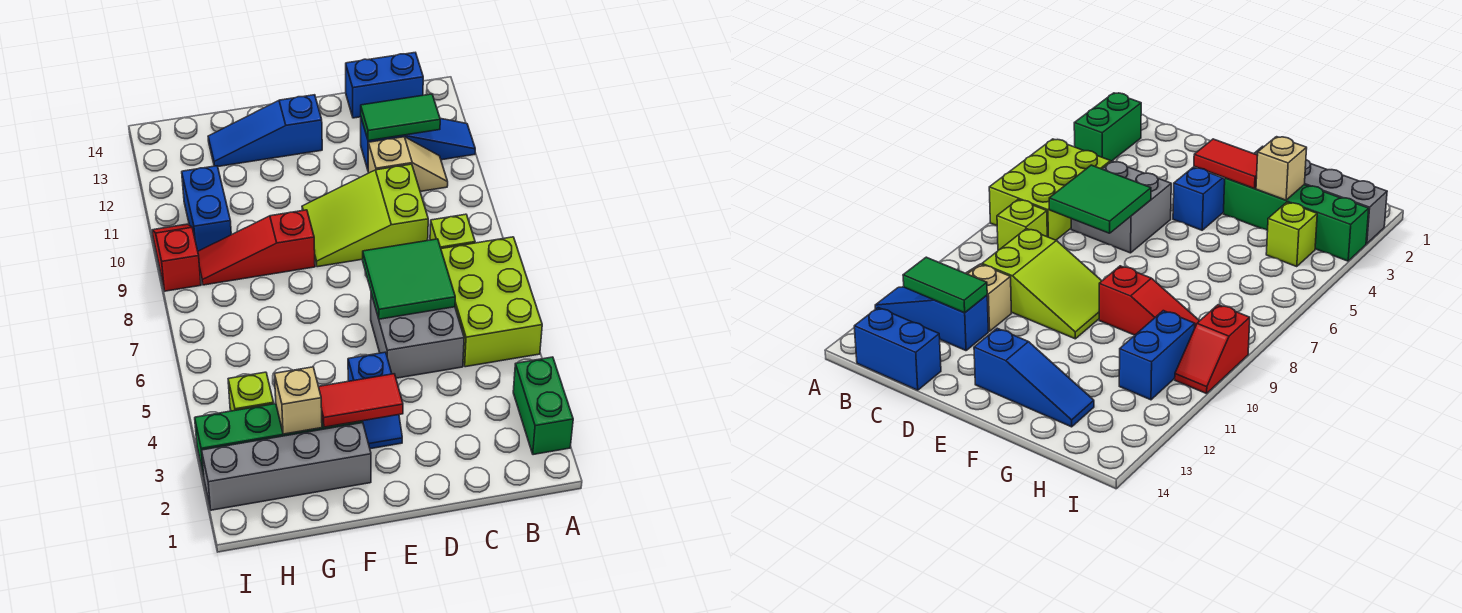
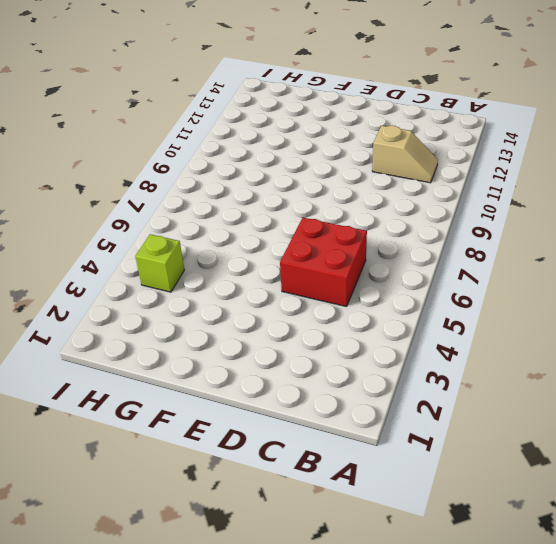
red 2x2 brick [280,218,367,307] -> grey 2x2 brick [371,293,464,378]
none -> green 1x2 brick [513,357,573,455]
none -> lime 2x3 brick [441,237,542,367]
none -> blue 1x3 slope [361,118,475,169]

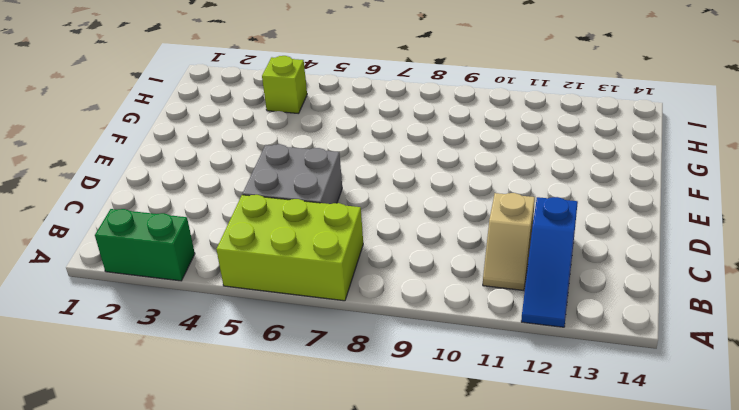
none -> lime 1x1 brick [430,214,475,249]
none -> blue 1x2 brick [346,53,423,118]
none -> lime 2x3 slope [302,164,428,267]

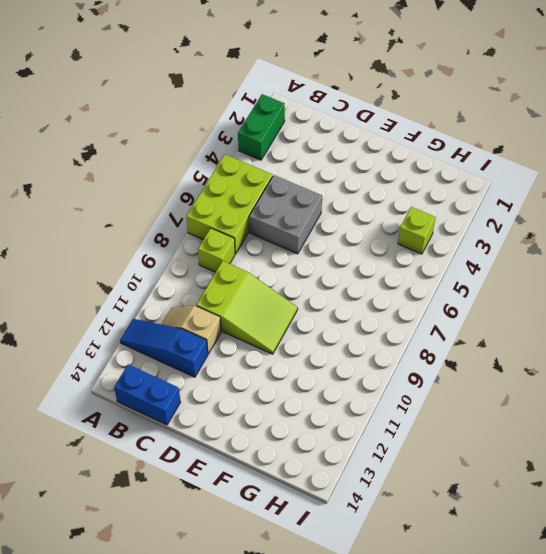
none -> blue 1x2 slope [348,352,402,449]
none -> blue 1x3 slope [208,95,322,166]
none -> grey 1x4 brick [202,423,371,510]

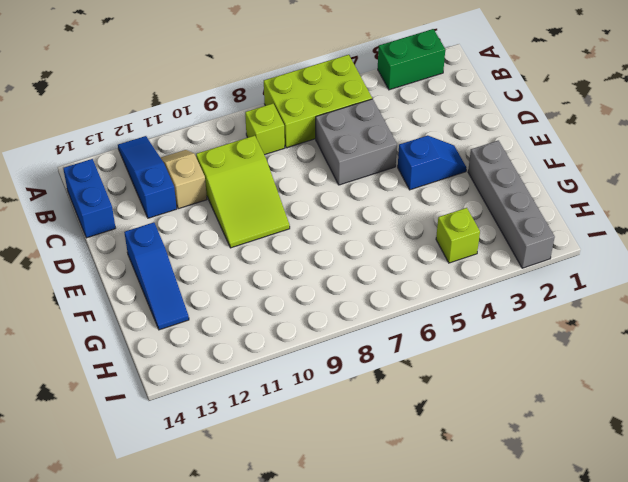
none -> green 1x4 brick [195,404,363,476]
none -> red 1x3 slope [198,210,315,285]
none -> blue 1x2 brick [182,166,231,251]

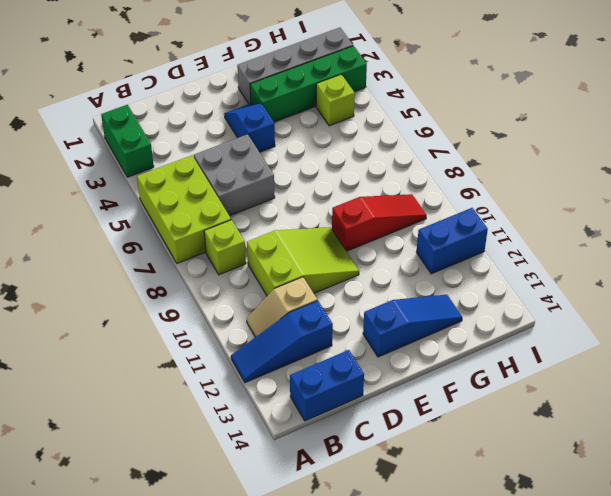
blue 1x2 brick [416,208,488,274] -> blue 1x2 brick turned to [182,166,231,251]
none -> red 1x2 slope [152,224,201,291]
none -> green 1x2 tile [361,94,440,141]
none -> green 2x2 tile [363,239,455,319]

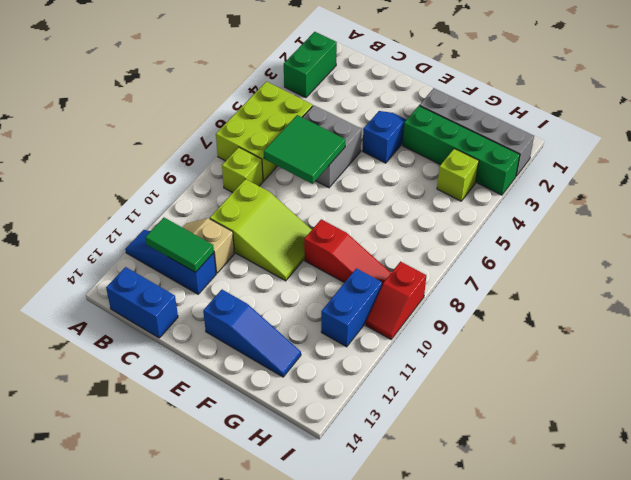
none -> red 1x2 tile [319,374,403,427]
none -> tan 1x1 brick [275,367,322,434]

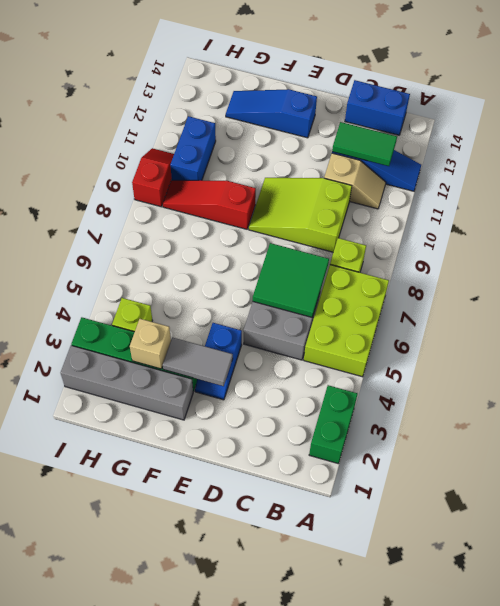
grey 1x2 tile [163,337,233,386] -> red 1x2 tile [319,374,403,427]

